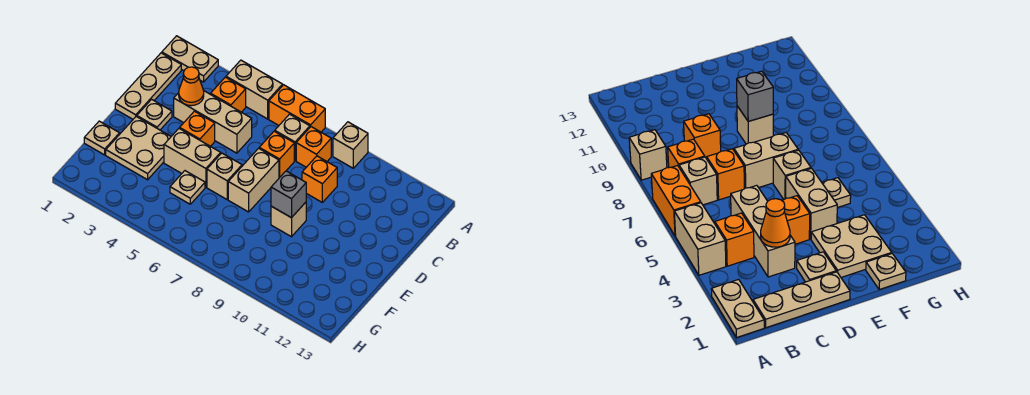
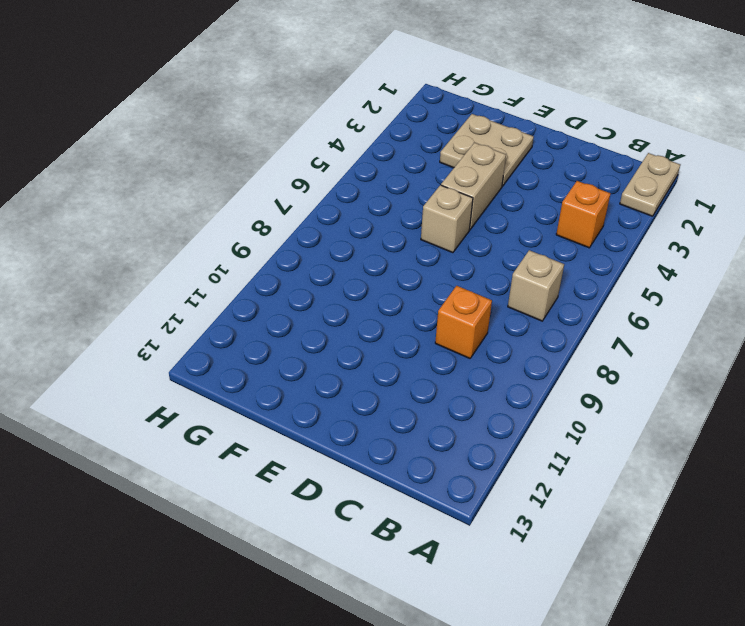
none -> tan 1x2 brick [226,60,283,119]
none -> orange 1x2 brick [269,85,325,132]
none -> tan 1x1 brick [333,122,368,168]

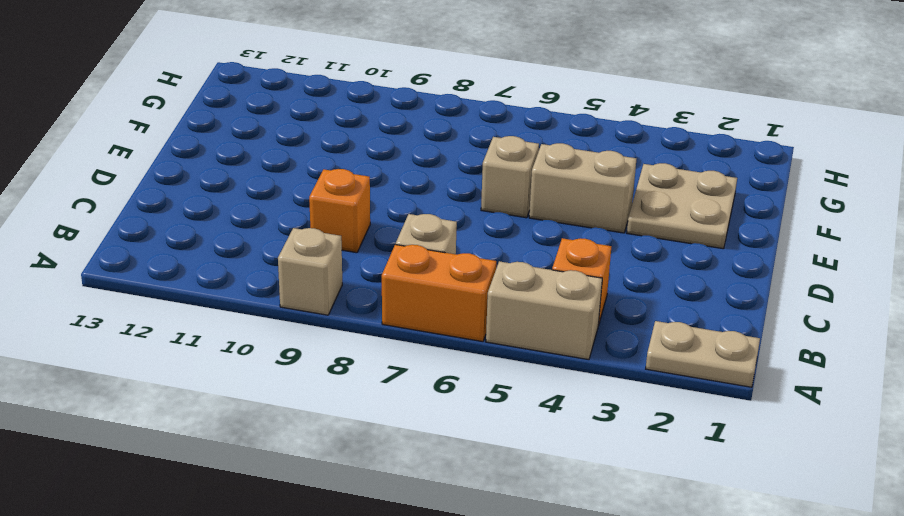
none -> tan 1x3 plate [115,53,181,119]
none -> orange 1x1 brick [296,127,331,167]
none -> tan 1x3 brick [174,90,252,153]

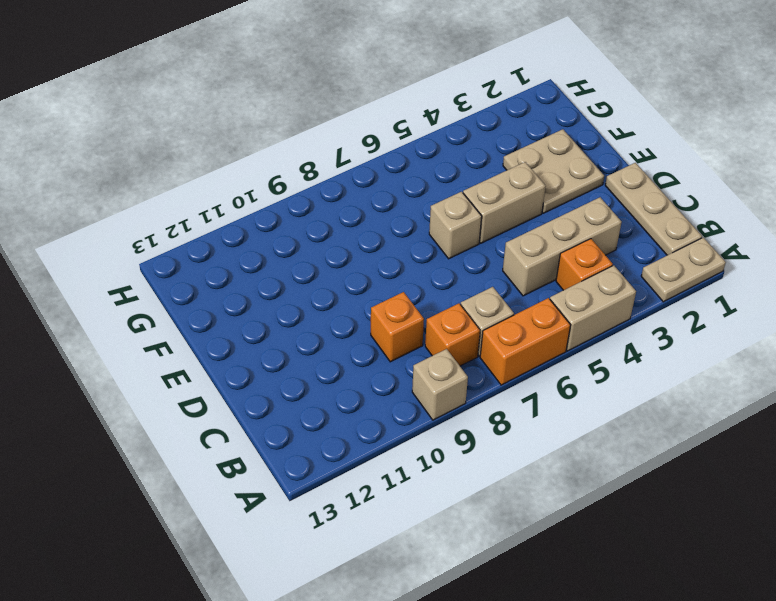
none -> orange 1x1 brick [259,131,294,178]
none -> tan 1x1 plate [137,99,172,130]
none -> orange 1x1 brick [180,111,215,146]

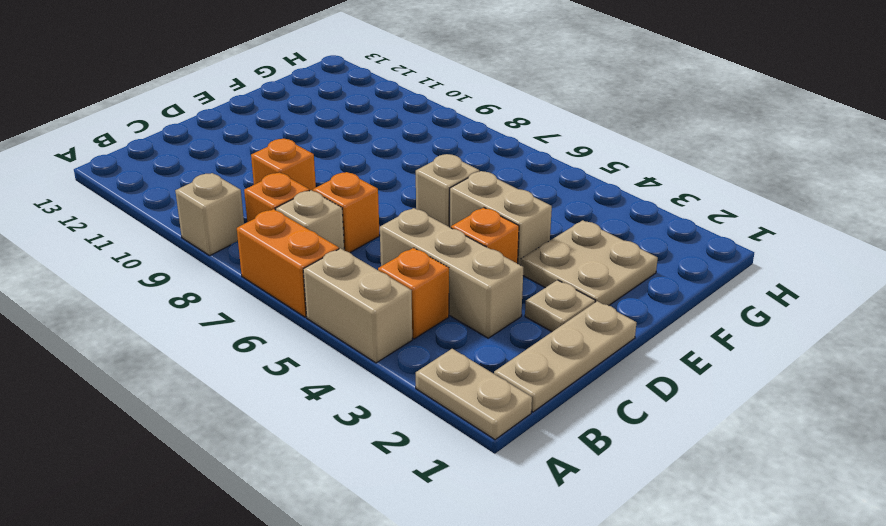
none -> tan 1x2 brick [228,148,279,212]
none -> tan 1x1 brick [271,202,306,237]
none -> tan 1x1 plate [84,121,120,155]

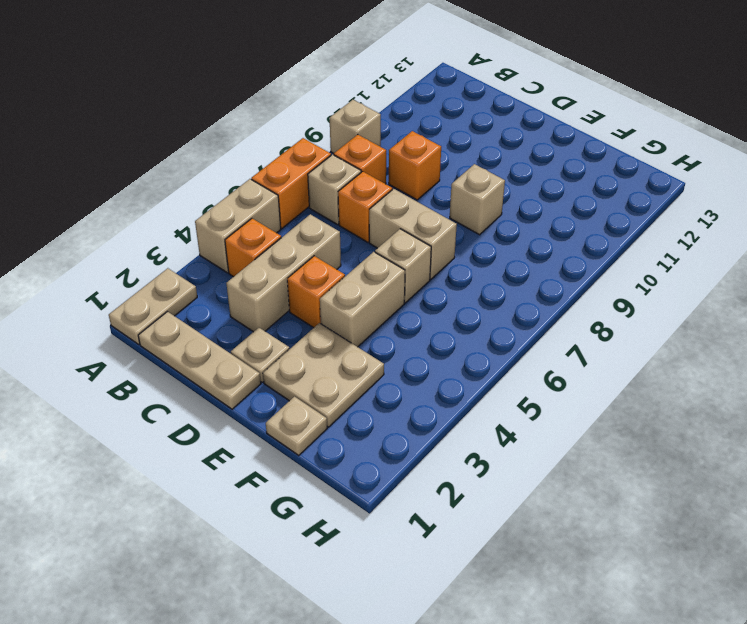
none -> tan 1x1 plate [170,171,205,204]
none -> orange 1x1 cone [179,67,204,106]
none -> grey 1x1 brick [271,171,306,218]

